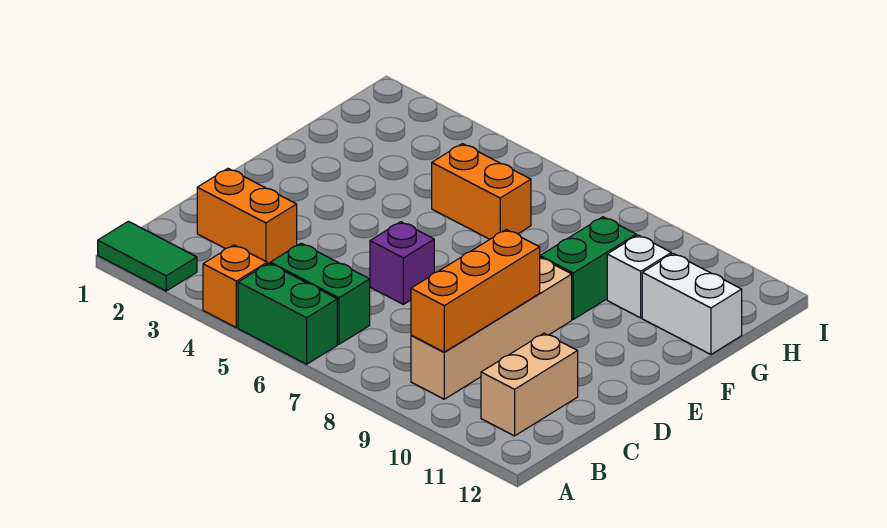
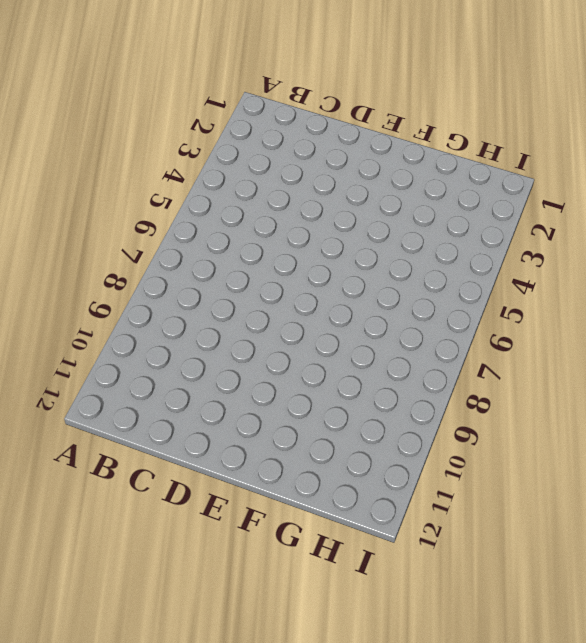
none -> green 1x2 tile [98,221,197,291]
none -> orange 1x1 brick [203,245,267,328]
none -> green 1x2 brick [238,263,337,364]

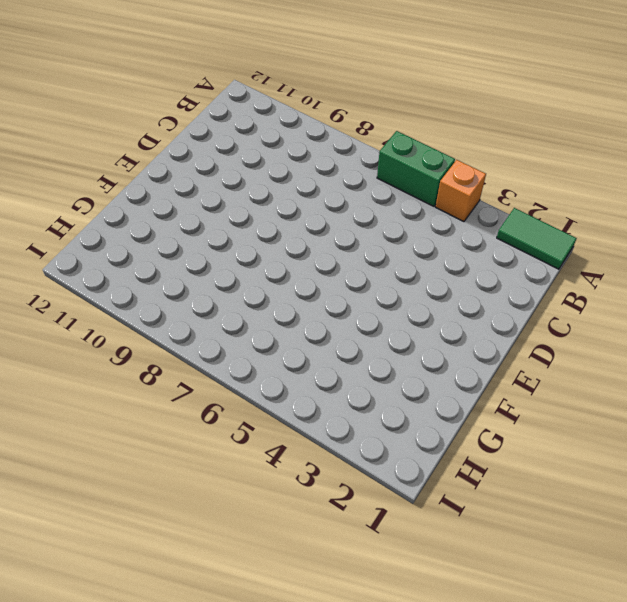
none -> green 1x2 brick [270,243,370,344]
none -> tan 1x4 brick [411,258,572,399]
none -> tan 1x2 brick [481,333,578,436]

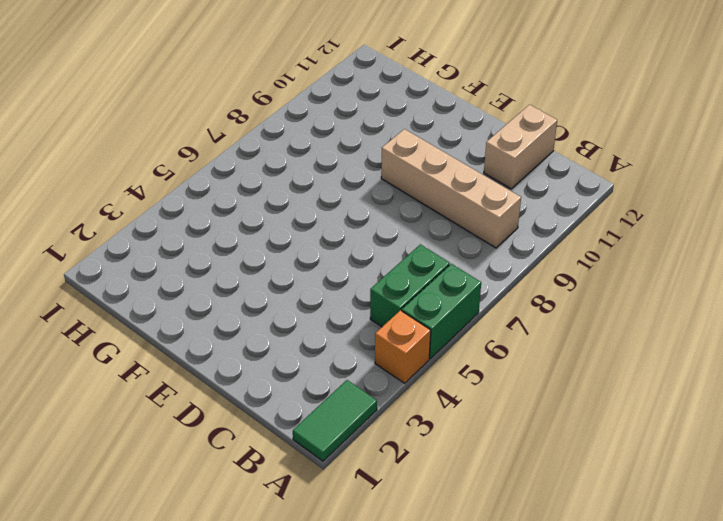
tan 1x2 brick [484,105,557,189] -> tan 1x2 brick turned to [481,333,578,436]
none -> orange 1x2 brick [197,169,297,264]
none -> purple 1x1 brick [370,222,434,304]
none -> green 1x2 brick [540,217,636,319]

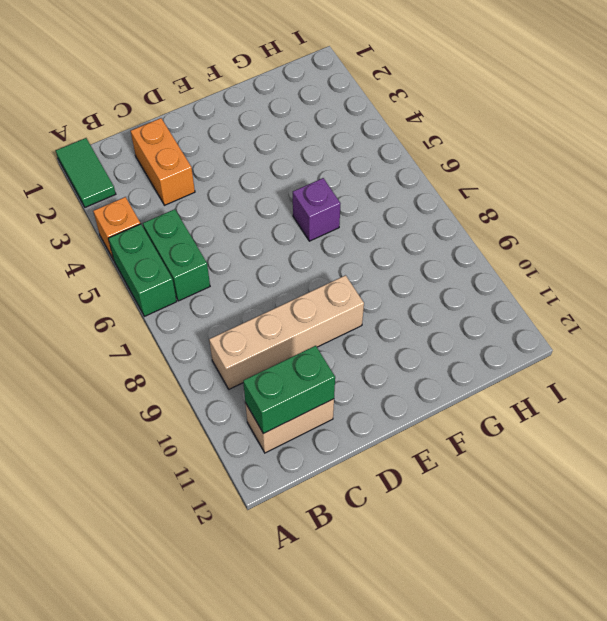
green 1x2 brick [243,346,335,434] -> green 1x2 brick moved to [540,217,636,319]
purple 1x1 brick [293,178,341,241] -> purple 1x1 brick moved to [370,222,434,304]
none -> orange 1x2 brick [432,144,531,239]
none -> white 1x1 brick [607,235,671,318]
none -> white 1x2 brick [642,254,742,354]

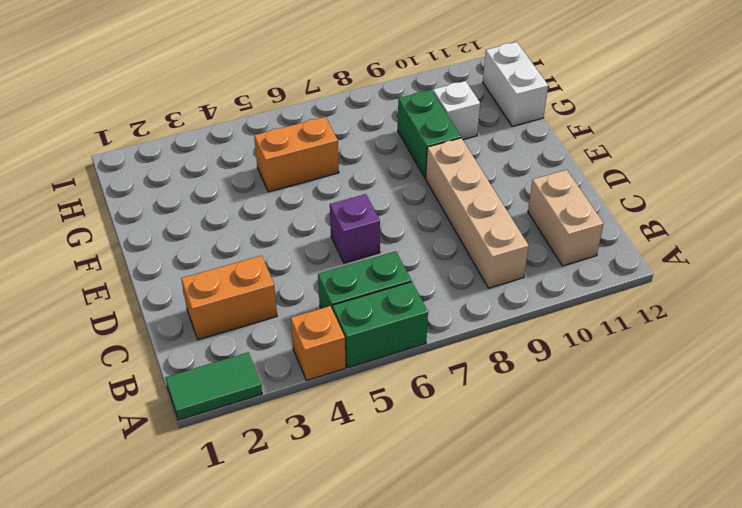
white 1x2 brick [483,42,548,126] -> white 1x2 brick turned to [642,254,742,354]
none -> orange 1x3 brick [411,230,540,352]

